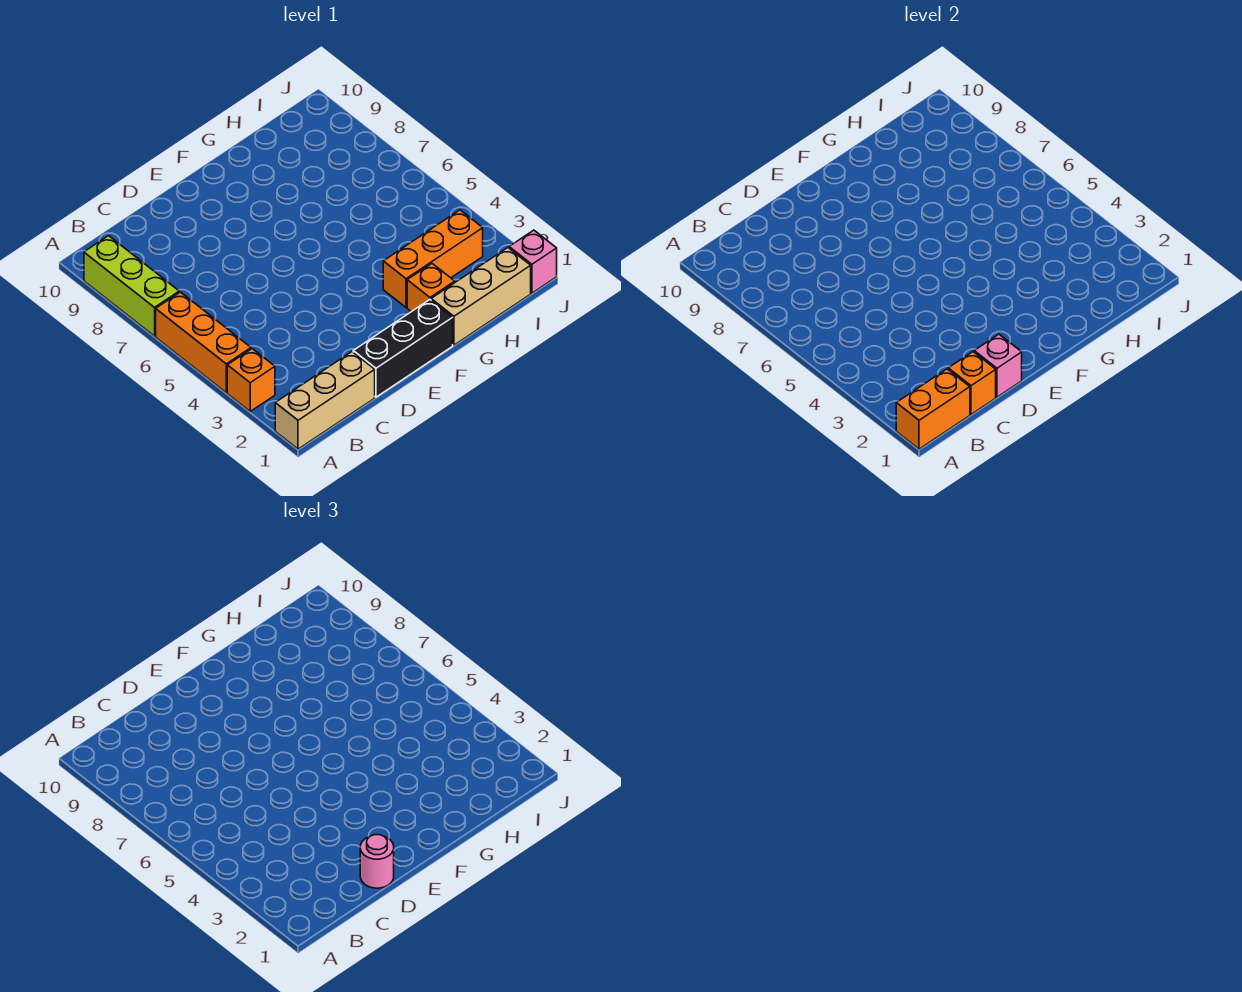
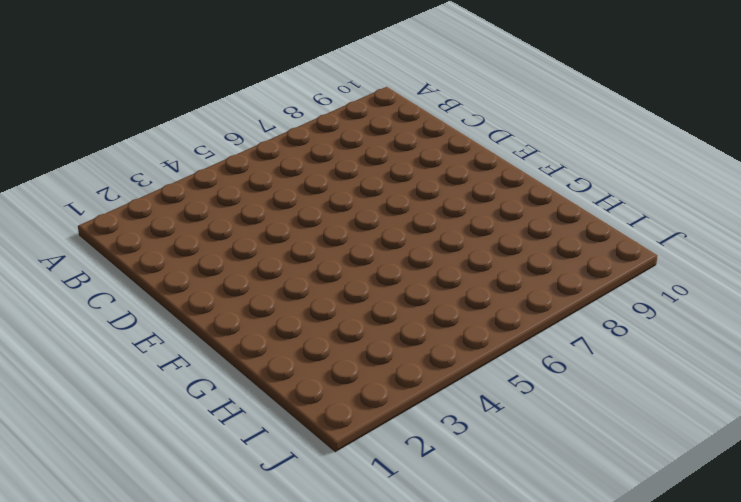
none -> tan 1x3 brick [275,352,375,449]
none -> orange 1x1 brick [227,349,275,411]
none -> orange 1x3 brick [156,292,251,393]

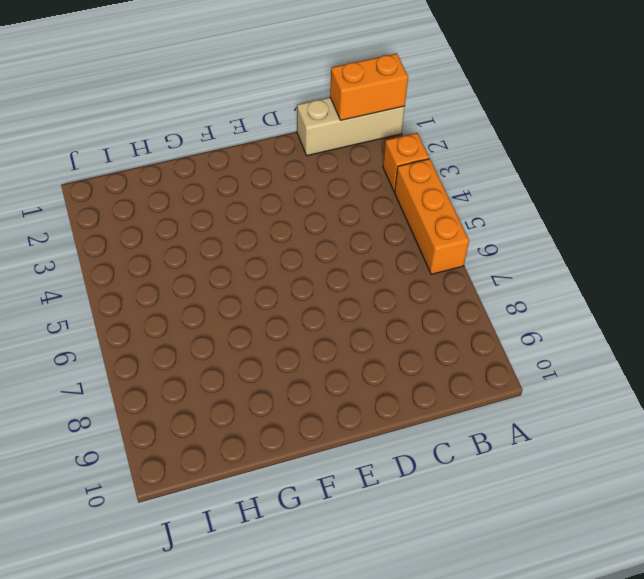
none -> lime 1x3 brick [84,236,179,336]
none -> black 1x3 brick [353,300,453,397]
none -> tan 1x3 brick [431,248,531,345]

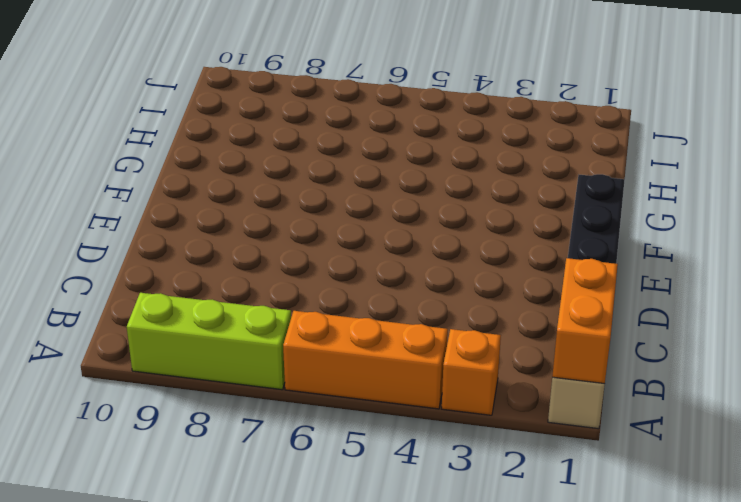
none -> tan 1x3 brick [431,248,531,345]
none -> orange 1x1 brick [407,264,455,312]
none -> orange 1x3 brick [383,210,483,308]

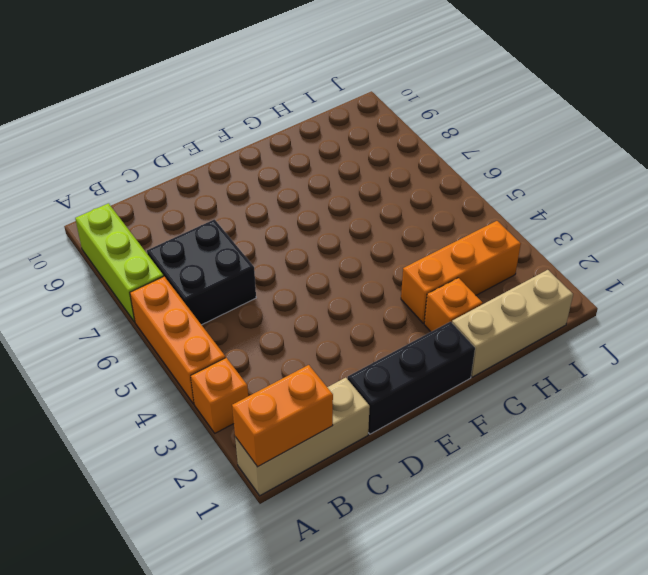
black 2x2 brick [147,219,256,325] -> none
none -> pink 1x1 brick [509,230,557,293]
none -> orange 1x1 brick [948,352,996,414]
none -> pink 1x1 brick [974,334,1022,397]

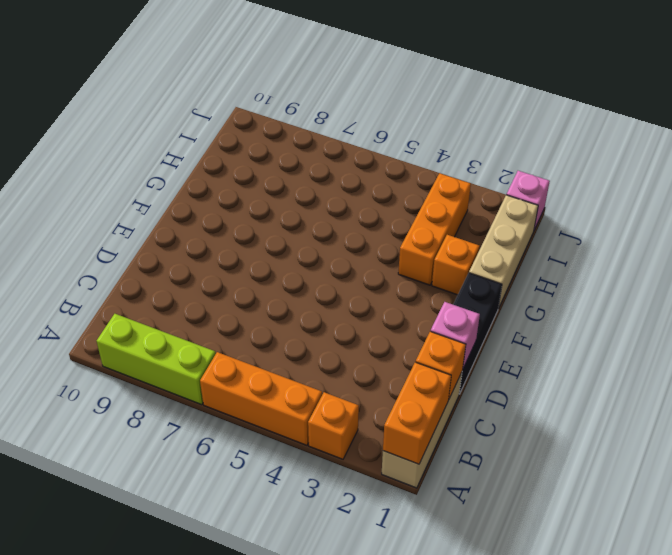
none -> pink 1x1 round brick [360,835,394,888]

